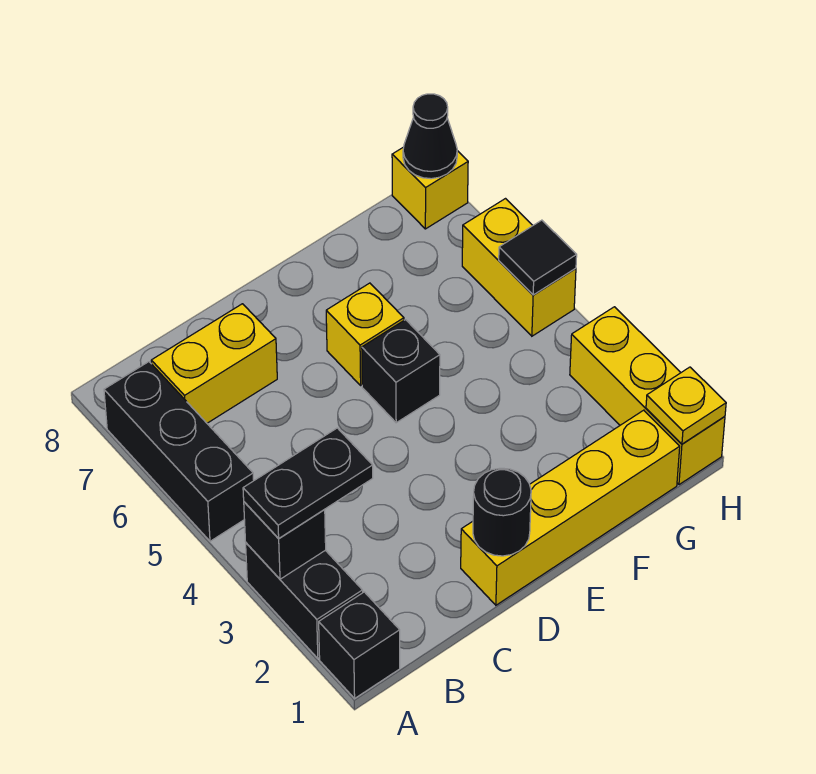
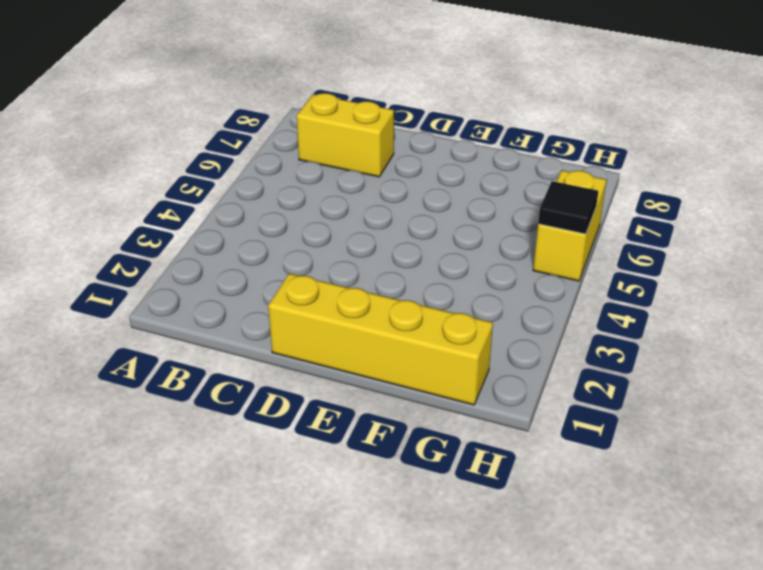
none -> black 1x1 brick [319,592,400,698]
none -> black 1x2 brick [246,543,363,658]
none -> black 1x3 brick [104,362,254,541]

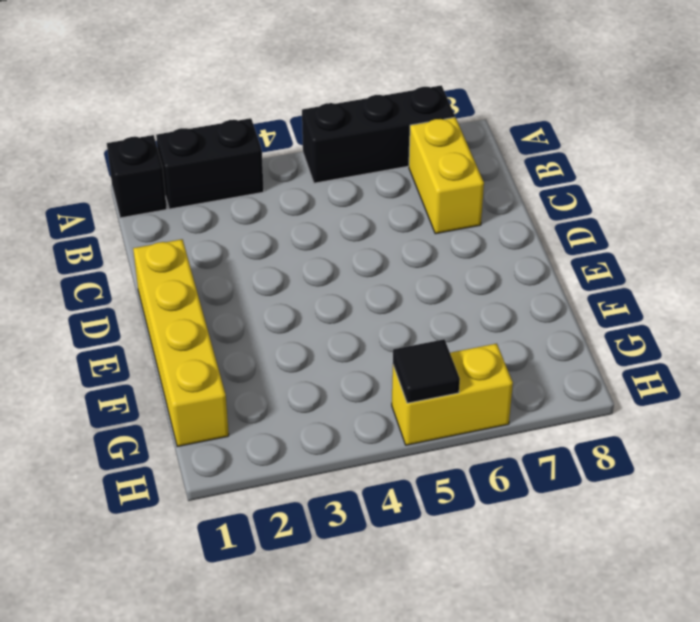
none -> black 1x1 brick [362,320,440,423]
none -> yellow 1x1 brick [326,283,404,385]
none -> yellow 1x3 brick [570,307,725,485]

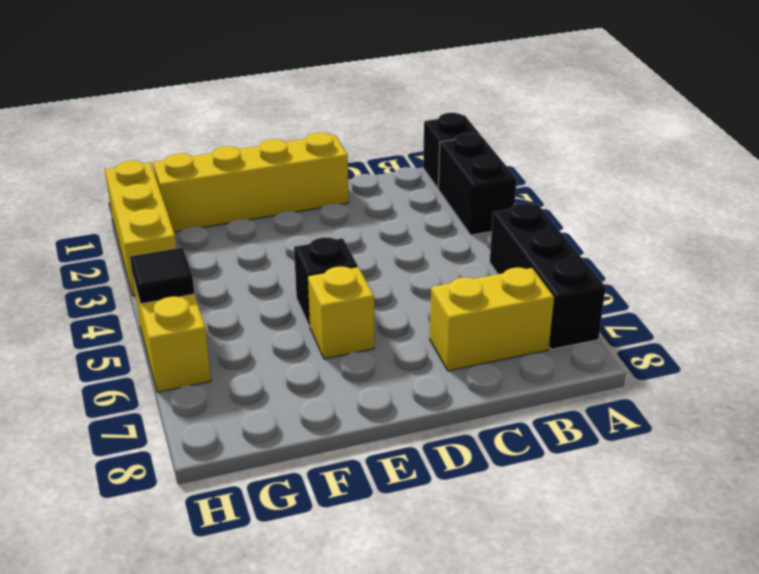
none -> yellow 1x1 brick [392,147,468,229]
none -> black 1x1 brick [244,502,326,579]
none -> black 1x1 round brick [473,468,531,556]

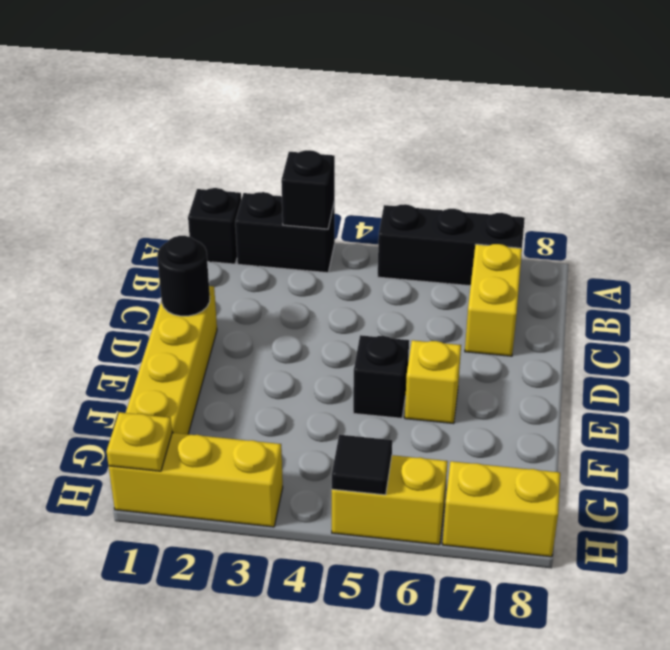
yellow 1x2 brick [443,461,560,557] -> yellow 1x1 brick [392,147,468,229]
none -> black 1x1 cone [403,94,457,179]
none -> black 1x2 plate [243,428,373,539]

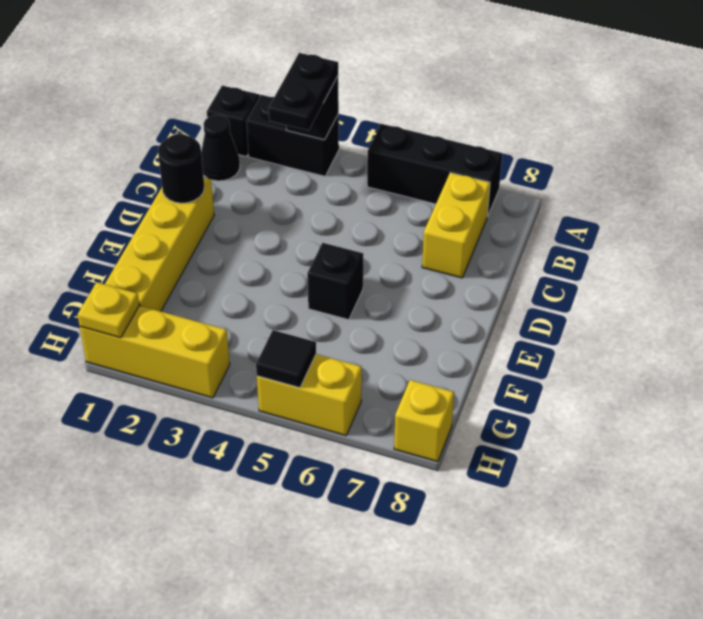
black 1x1 cone [201,115,240,181] -> black 1x1 cone moved to [403,94,457,179]
none -> yellow 1x1 brick [326,283,404,385]

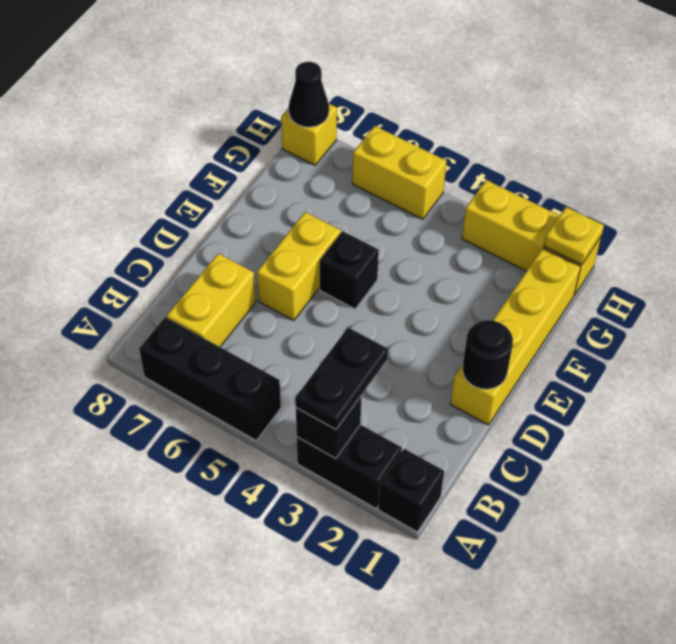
yellow 1x2 brick [257,212,341,320] -> yellow 1x1 brick [326,283,404,385]
none -> black 1x1 tile [499,220,577,295]

